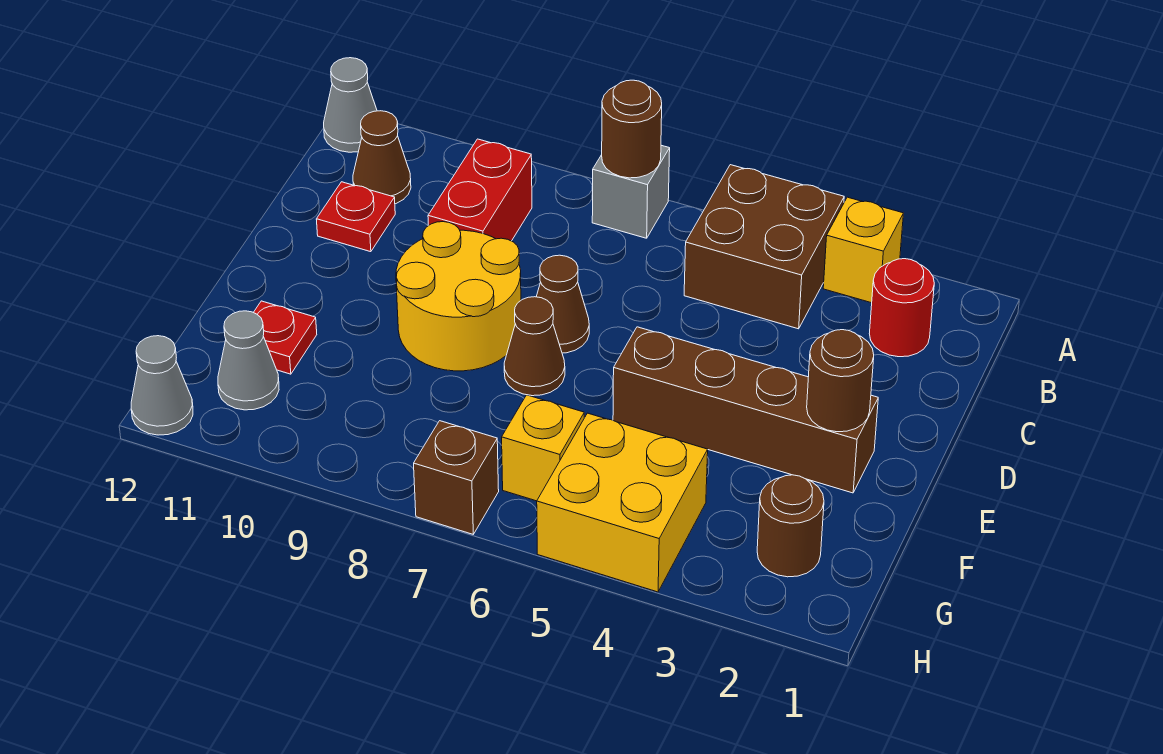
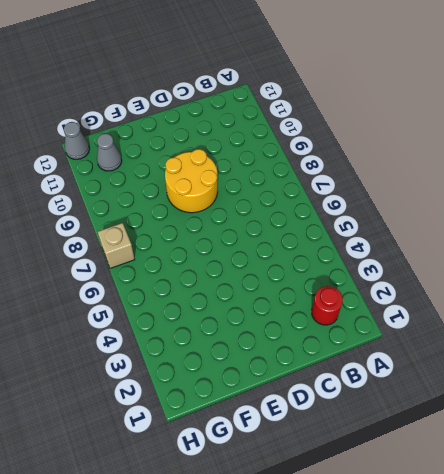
tan 1x1 brick [98,223,135,268] -> brown 1x1 brick [414,421,499,534]
none -> yellow 1x1 brick [823,197,903,303]
none -> brown 2x2 brick [684,165,844,329]
none -> grey 1x1 brick [592,145,670,238]

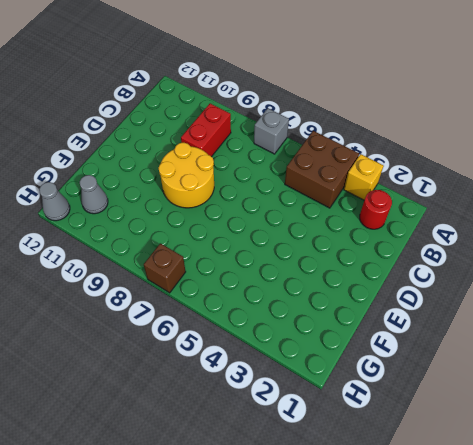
none -> grey 1x1 cone [324,58,377,152]
none -> brown 1x1 cone [353,111,411,204]
none -> red 1x1 plate [316,182,395,252]

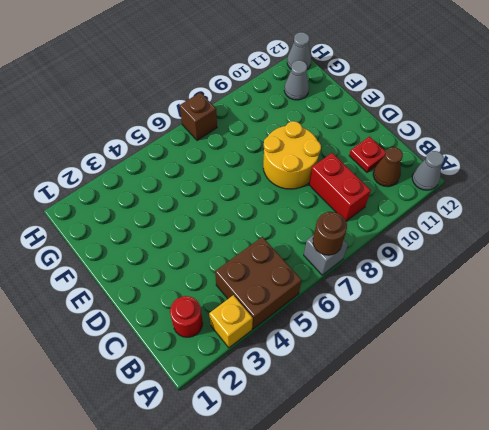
none -> brown 1x1 cone [536,255,589,353]
none -> brown 1x4 brick [613,327,878,493]
none -> brown 1x1 cone [504,297,565,396]

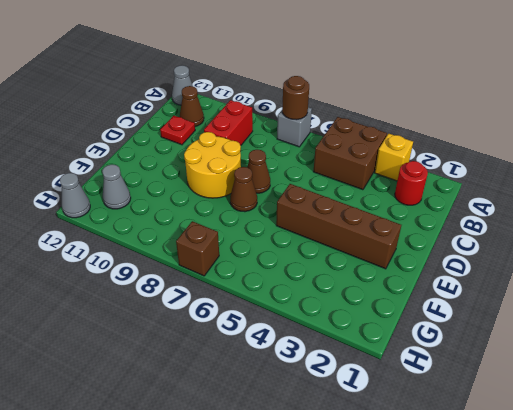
none -> red 1x1 plate [254,301,317,374]
none -> brown 1x1 round brick [757,475,824,577]
none -> yellow 2x2 brick [537,413,708,592]

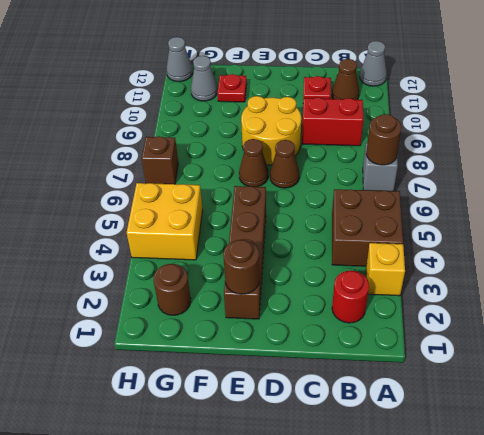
none -> yellow 1x1 brick [502,395,585,501]

